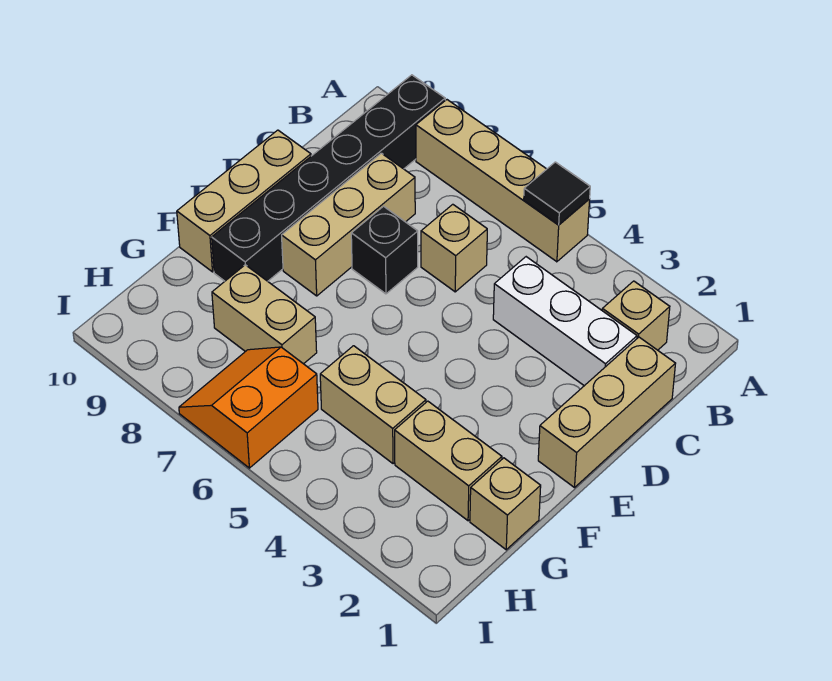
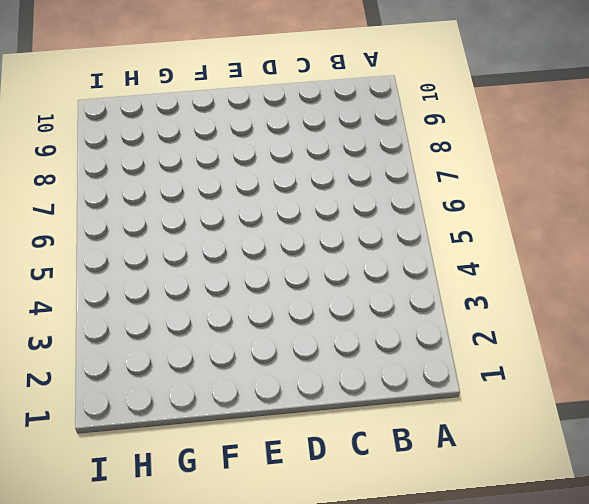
none -> tan 1x4 brick [416,100,590,262]
none -> black 1x6 brick [212,75,445,281]
none -> tan 1x1 brick [602,281,670,350]

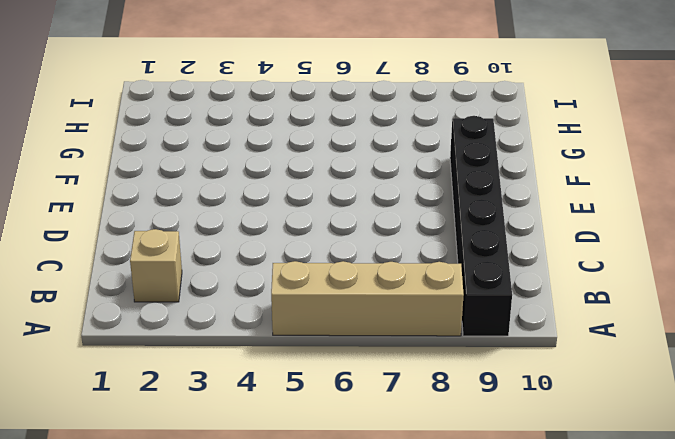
none -> tan 1x3 brick [538,337,676,488]
none -> white 1x3 brick [493,257,637,386]
none -> tan 1x1 brick [421,204,487,292]

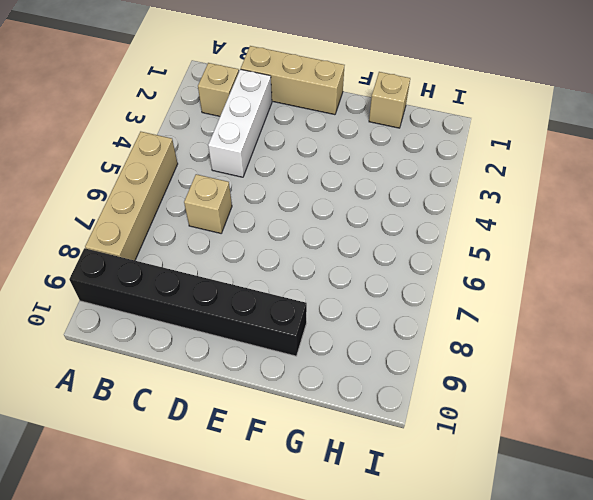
none -> tan 1x3 brick [282,153,415,296]
none -> black 1x1 brick [351,206,418,294]
none -> tan 1x3 brick [177,130,311,272]

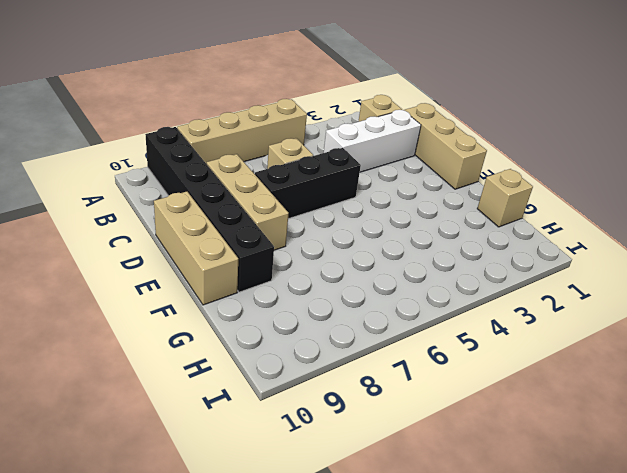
black 1x3 brick [255,148,361,219] -> black 1x1 brick [351,206,418,294]
none -> tan 1x2 brick [395,401,502,521]
none -> tan 1x2 brick [320,346,426,464]
none -> tan 1x2 brick [212,265,317,364]

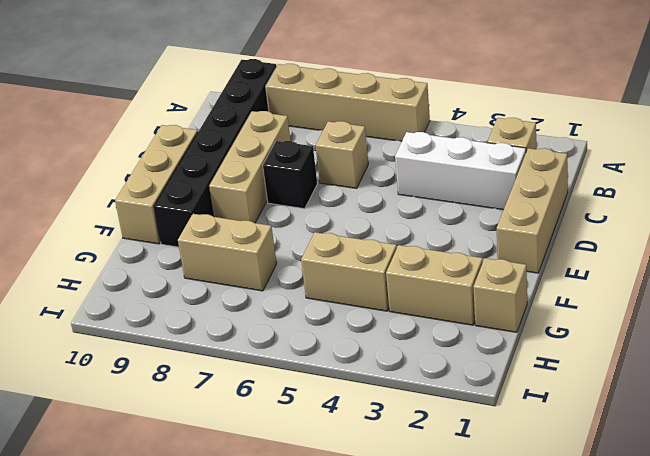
none -> orange 2x2 slope [179,347,318,468]
none -> black 1x1 tile [524,162,590,225]

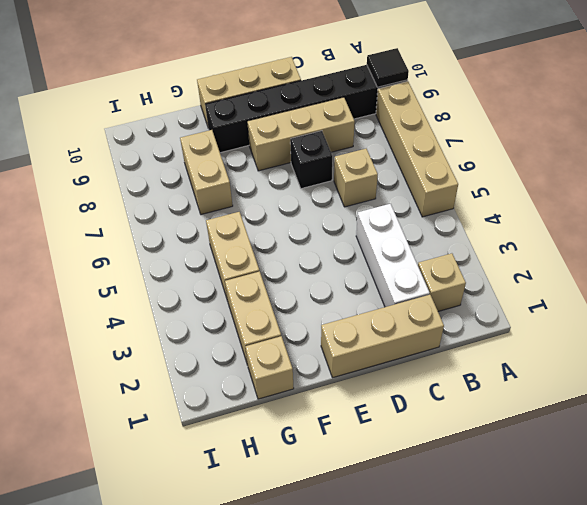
black 1x1 tile [367,48,409,87] -> black 1x1 tile moved to [524,162,590,225]
none -> orange 2x2 slope [179,347,318,468]

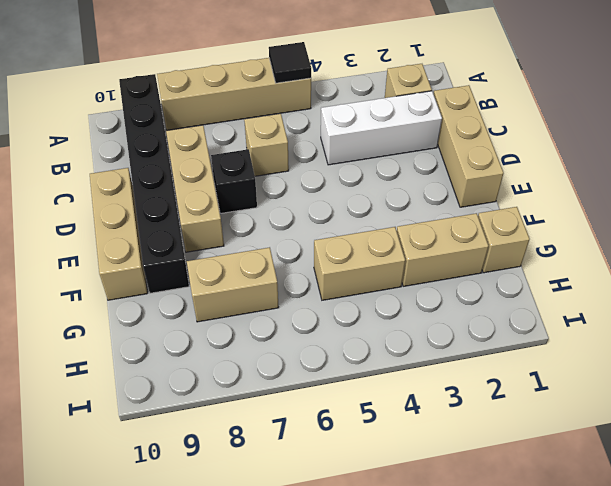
none -> orange 2x2 slope [179,347,318,468]

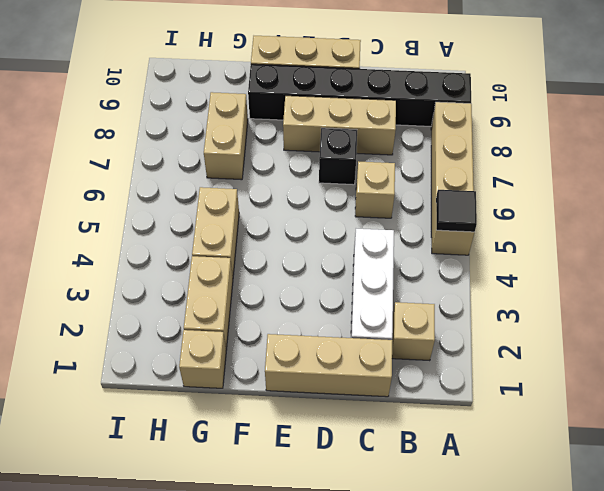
none -> orange 2x2 slope [179,347,318,468]

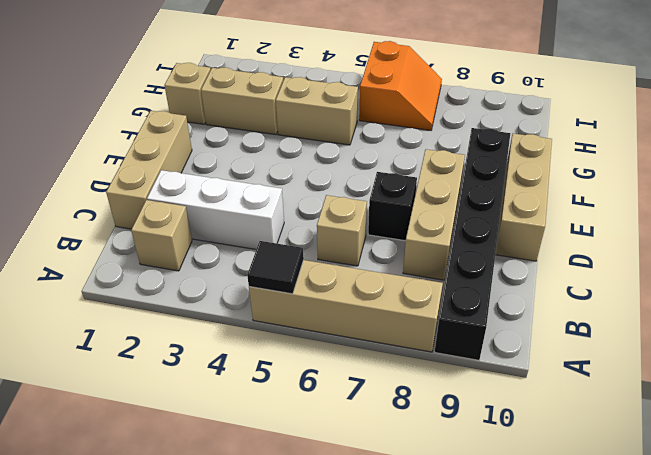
none -> tan 1x2 brick [212,265,317,364]

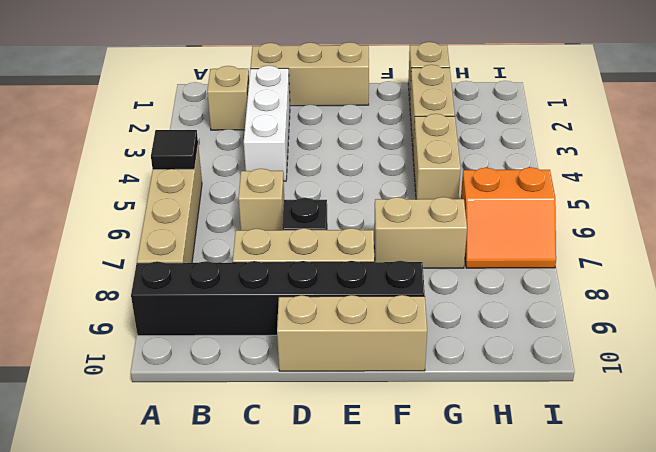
tan 1x2 brick [374,197,467,268] -> tan 1x2 brick turned to [212,265,317,364]

